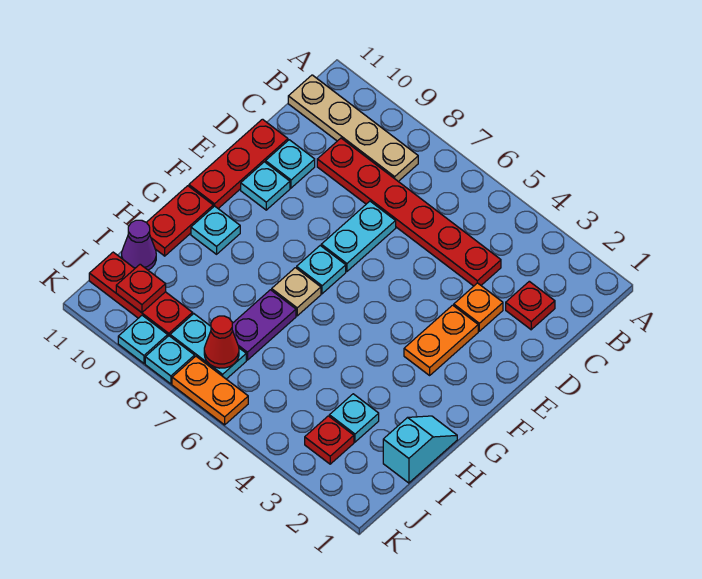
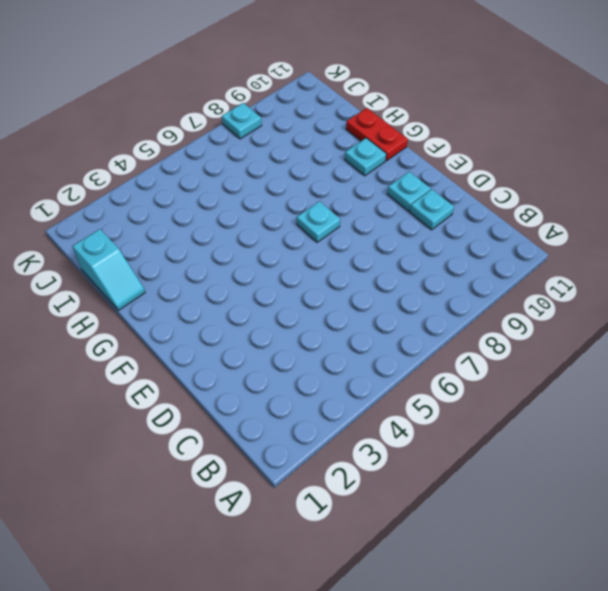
none -> tan 1x4 plate [288,75,418,181]
none -> red 1x1 plate [506,281,555,330]
none -> red 1x6 plate [317,138,501,286]

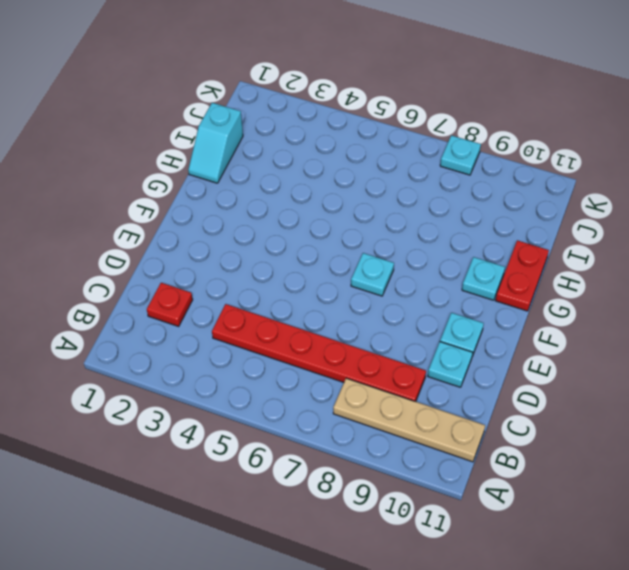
none -> orange 1x1 plate [454,283,503,331]
none -> cyan 1x2 plate [321,201,396,271]
none -> red 1x3 plate [189,119,288,208]

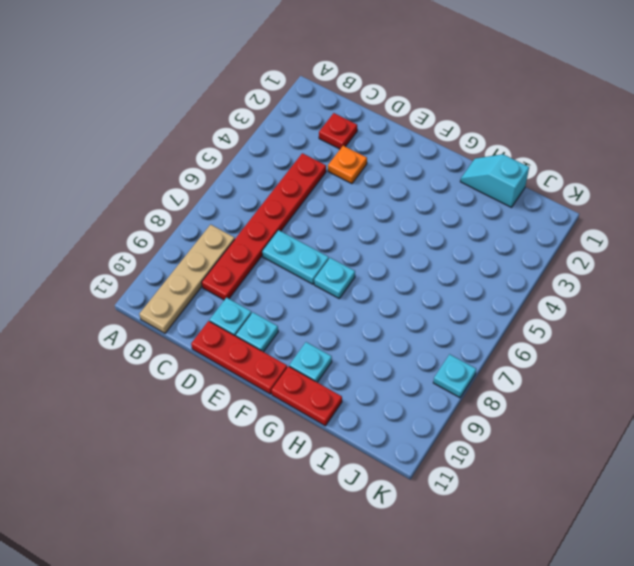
none -> orange 1x2 plate [404,305,478,375]
none -> tan 1x1 plate [272,268,321,316]
none -> purple 1x2 plate [232,290,296,360]

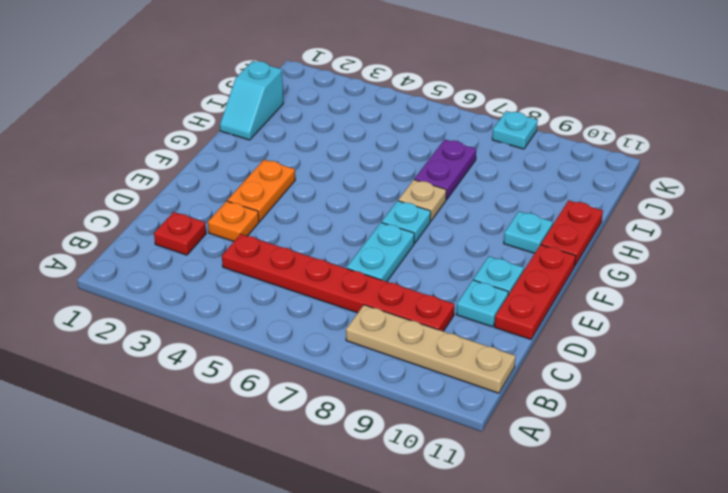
none -> cyan 1x1 plate [329,394,379,442]
none -> purple 1x1 cone [122,220,156,270]
none -> red 1x1 plate [305,416,354,464]

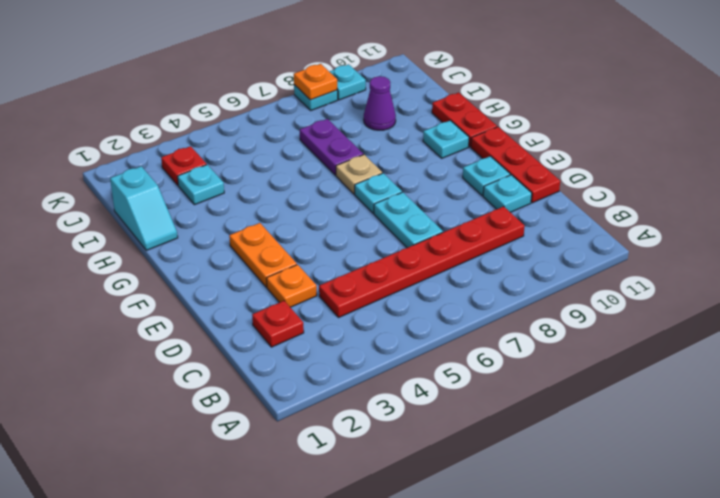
purple 1x1 cone [364,76,396,130] -> purple 1x1 cone moved to [122,220,156,270]
orange 1x1 plate [294,64,337,100] -> none
none -> tan 1x4 plate [288,75,418,181]
none -> cyan 1x2 plate [170,314,246,379]
none -> red 1x3 plate [89,252,193,336]

